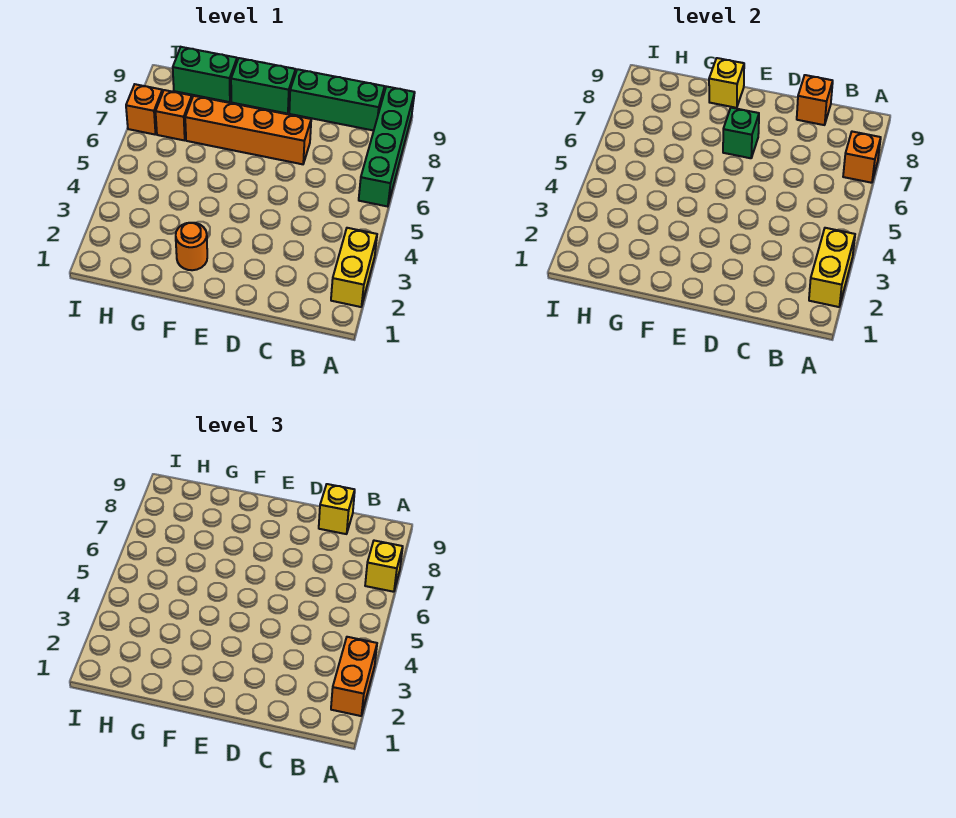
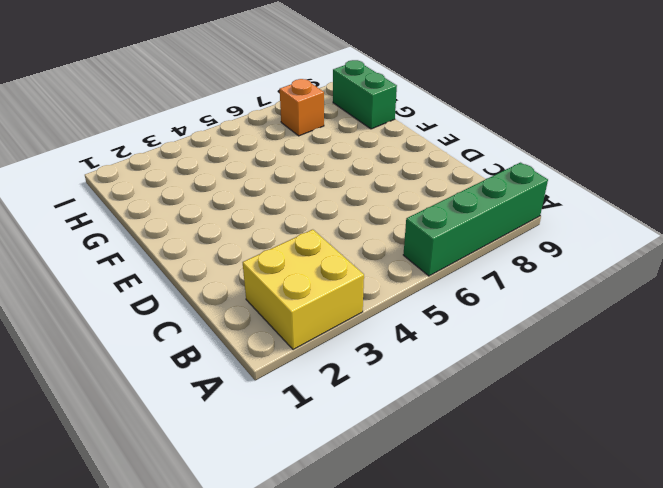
yellow 2x2 brick [243,230,364,350] -> yellow 1x2 brick [331,228,377,307]
none -> green 1x3 brick [289,69,385,131]
none -> orange 1x4 brick [185,96,311,164]
none -> green 1x2 brick [231,58,296,114]

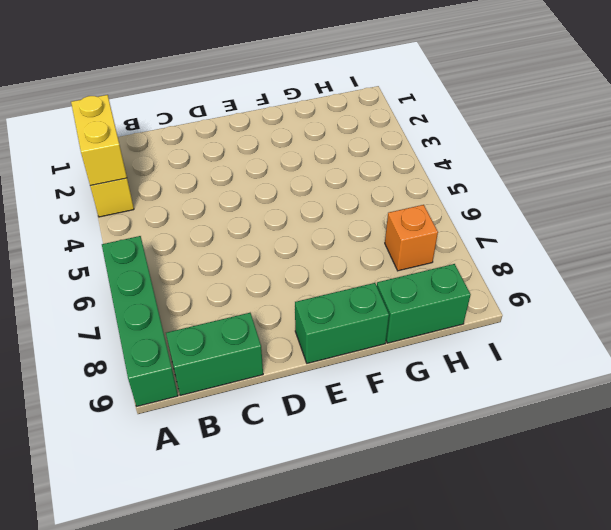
green 1x2 brick [166,313,263,396] -> green 1x3 brick [289,69,385,131]
none -> orange 1x4 brick [185,96,311,164]
none -> orange 1x1 round brick [176,223,207,270]
none -> orange 1x1 brick [126,84,163,134]

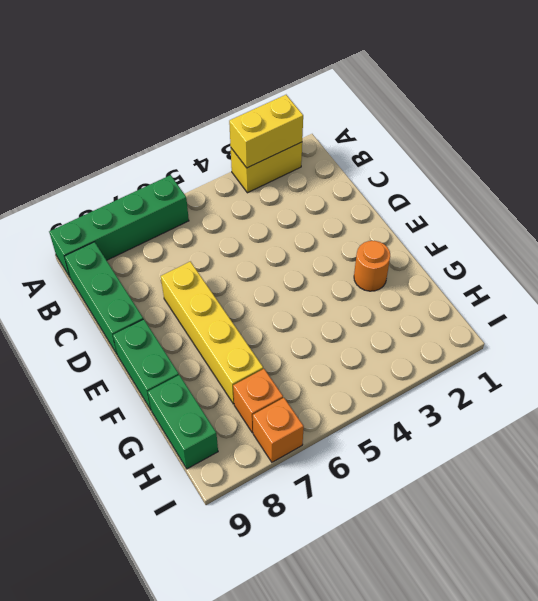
yellow 1x4 brick [161,261,263,404] -> orange 1x4 brick [185,96,311,164]
none -> orange 1x1 brick [843,132,881,183]
none -> orange 1x1 brick [797,75,833,125]
none -> green 1x1 brick [723,108,759,158]

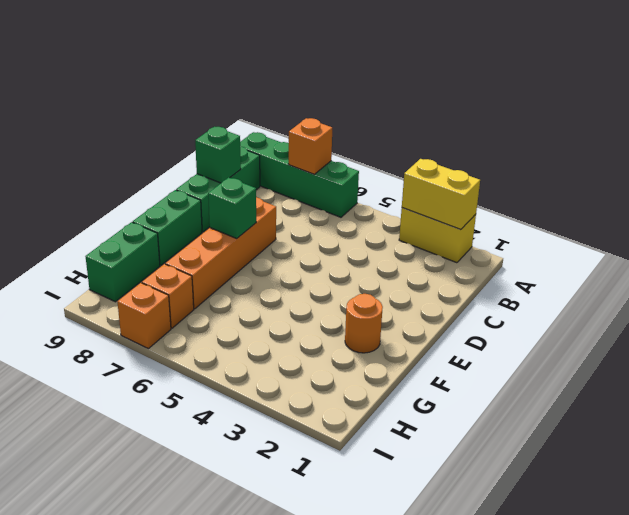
green 1x1 brick [195,127,241,183] -> orange 1x1 brick [797,75,833,125]
none -> yellow 1x1 brick [709,58,744,108]
none -> orange 1x2 brick [331,637,377,716]
none -> yellow 1x1 brick [365,541,403,592]

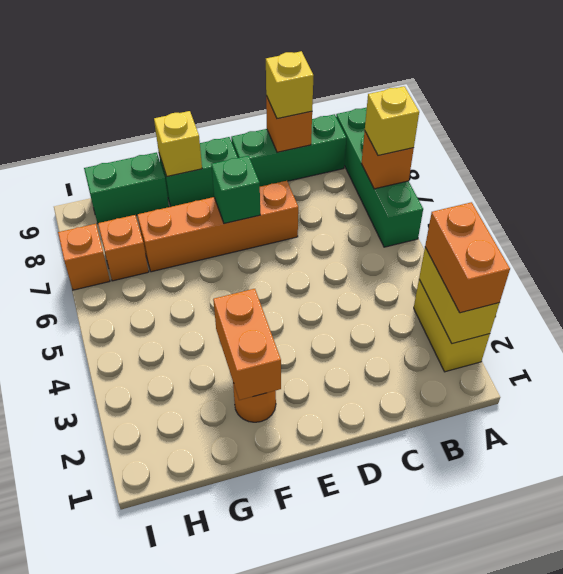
orange 1x2 brick [213,289,281,400] -> none

